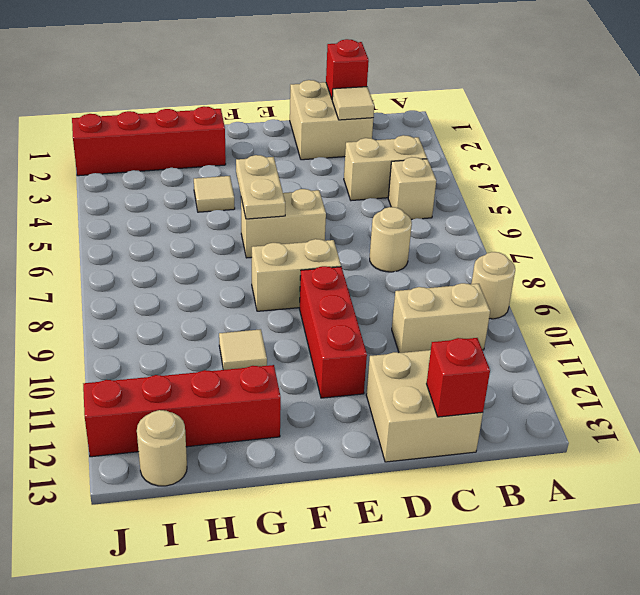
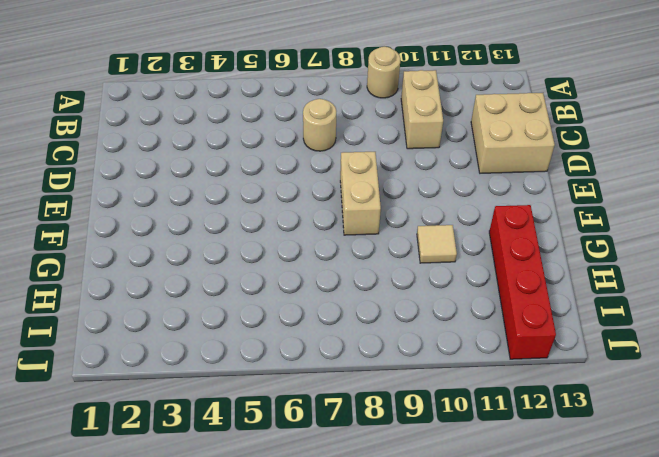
none -> tan 1x2 brick [344,135,427,201]
none -> tan 1x1 brick [388,157,436,220]
none -> tan 2x2 brick [290,80,373,160]

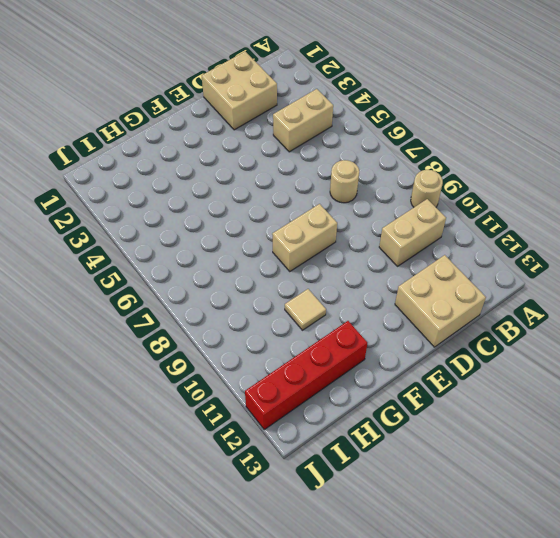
none -> tan 1x1 brick [388,157,436,220]
none -> tan 1x2 brick [241,189,326,258]
none -> red 1x3 brick [300,266,367,398]

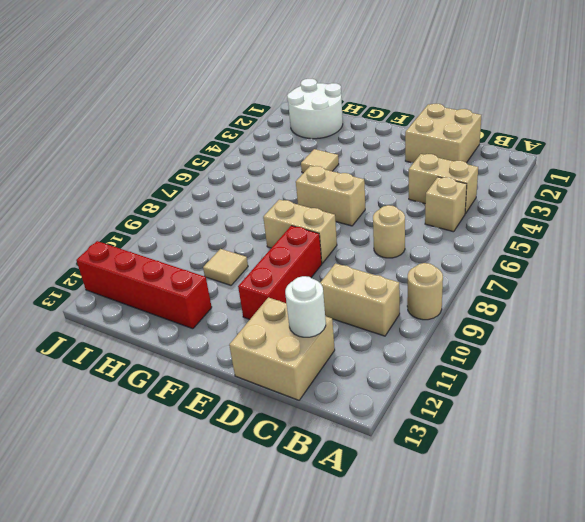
white 1x1 round brick [285,276,326,337] -> none
white 2x2 round brick [287,79,343,139] -> red 1x4 brick [72,106,226,176]
none -> tan 1x1 round brick [137,410,187,486]
none -> red 1x1 brick [326,39,369,99]
none -> tan 1x1 tile [332,87,374,120]

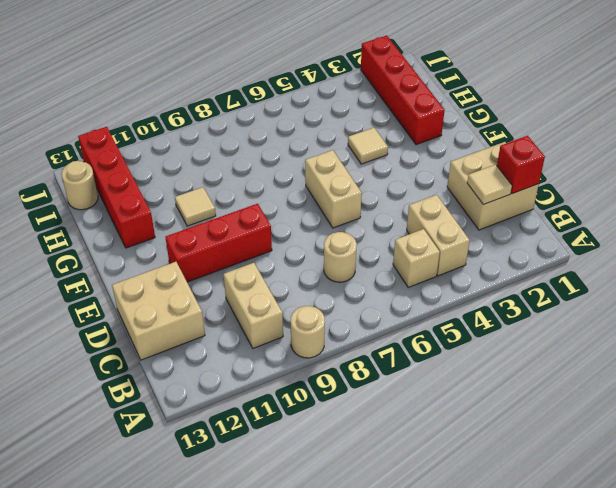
none -> tan 1x2 brick [252,239,341,311]
none -> red 1x1 brick [427,338,490,417]
none -> tan 1x2 plate [236,155,285,219]

